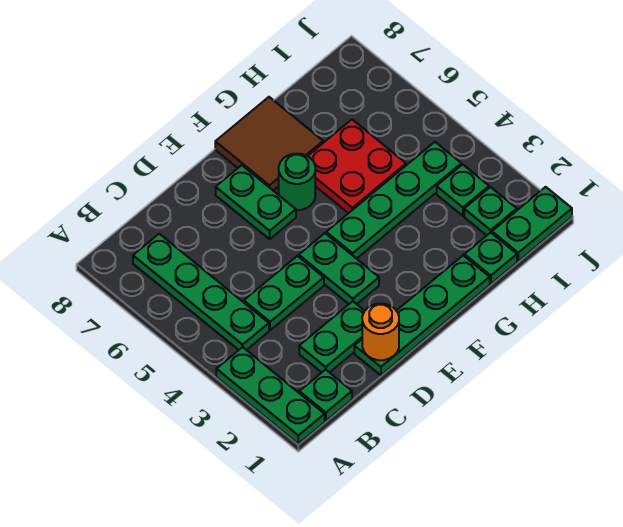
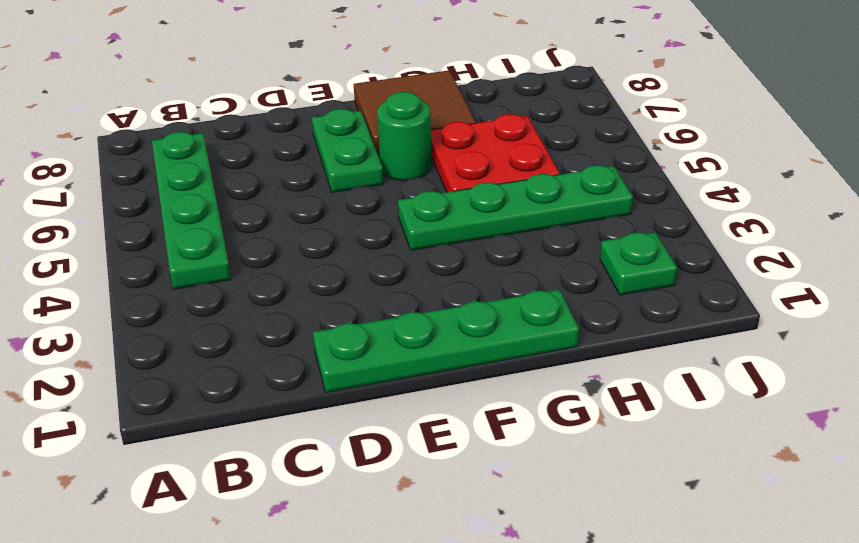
none -> green 1x3 plate [216,347,325,444]
none -> green 1x1 plate [299,369,352,421]
none -> green 1x2 plate [299,301,364,373]

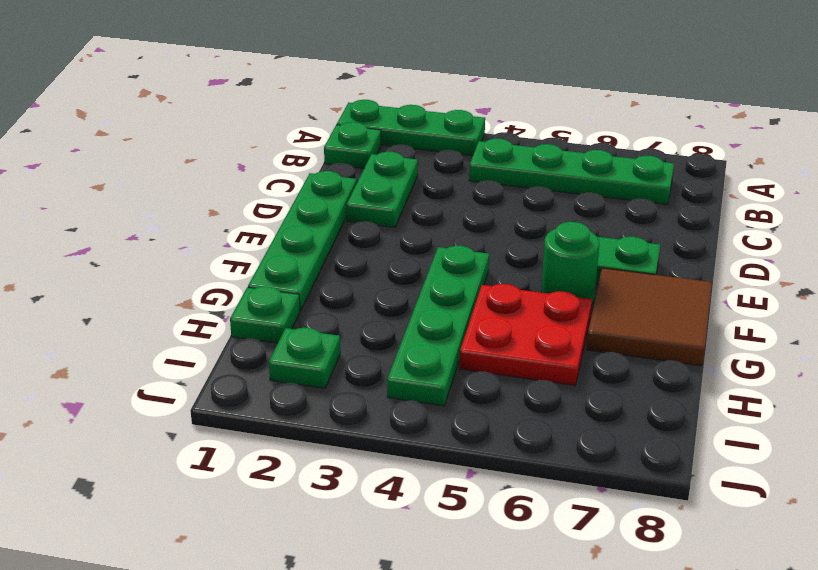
none -> green 1x2 plate [244,256,324,330]
none -> green 1x2 plate [299,233,379,304]
none -> green 1x2 plate [492,187,572,261]

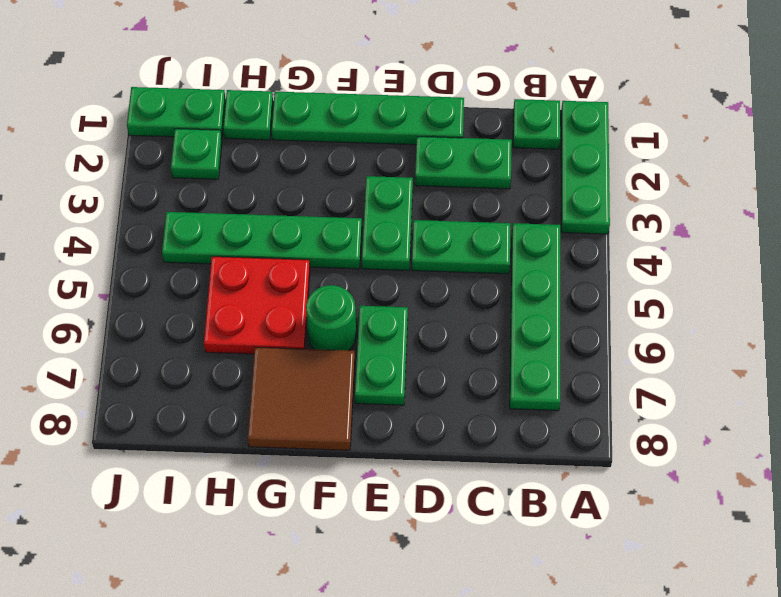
none -> green 1x1 plate [437,164,489,216]
none -> orange 1x1 round brick [362,304,399,360]

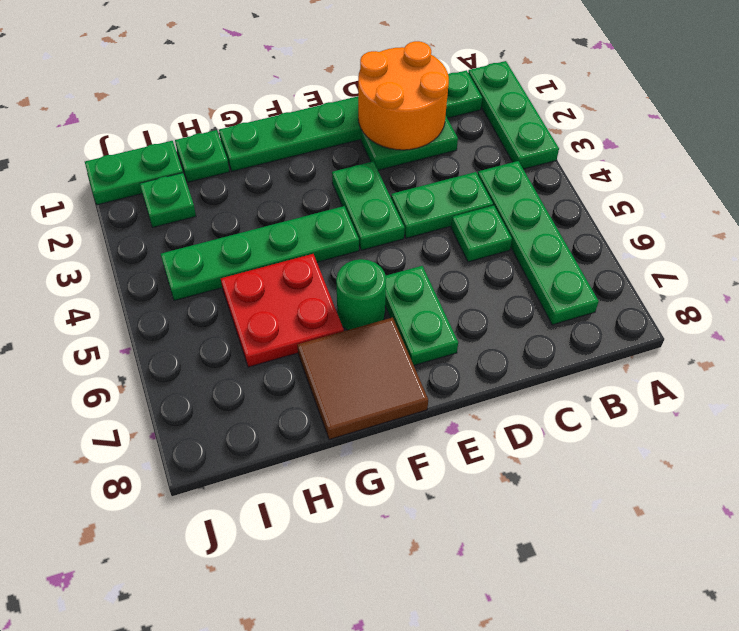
orange 2x2 round brick [358,41,449,150] -> orange 1x1 round brick [362,304,399,360]
green 1x1 plate [451,206,512,262] -> green 1x1 plate moved to [437,164,489,216]

